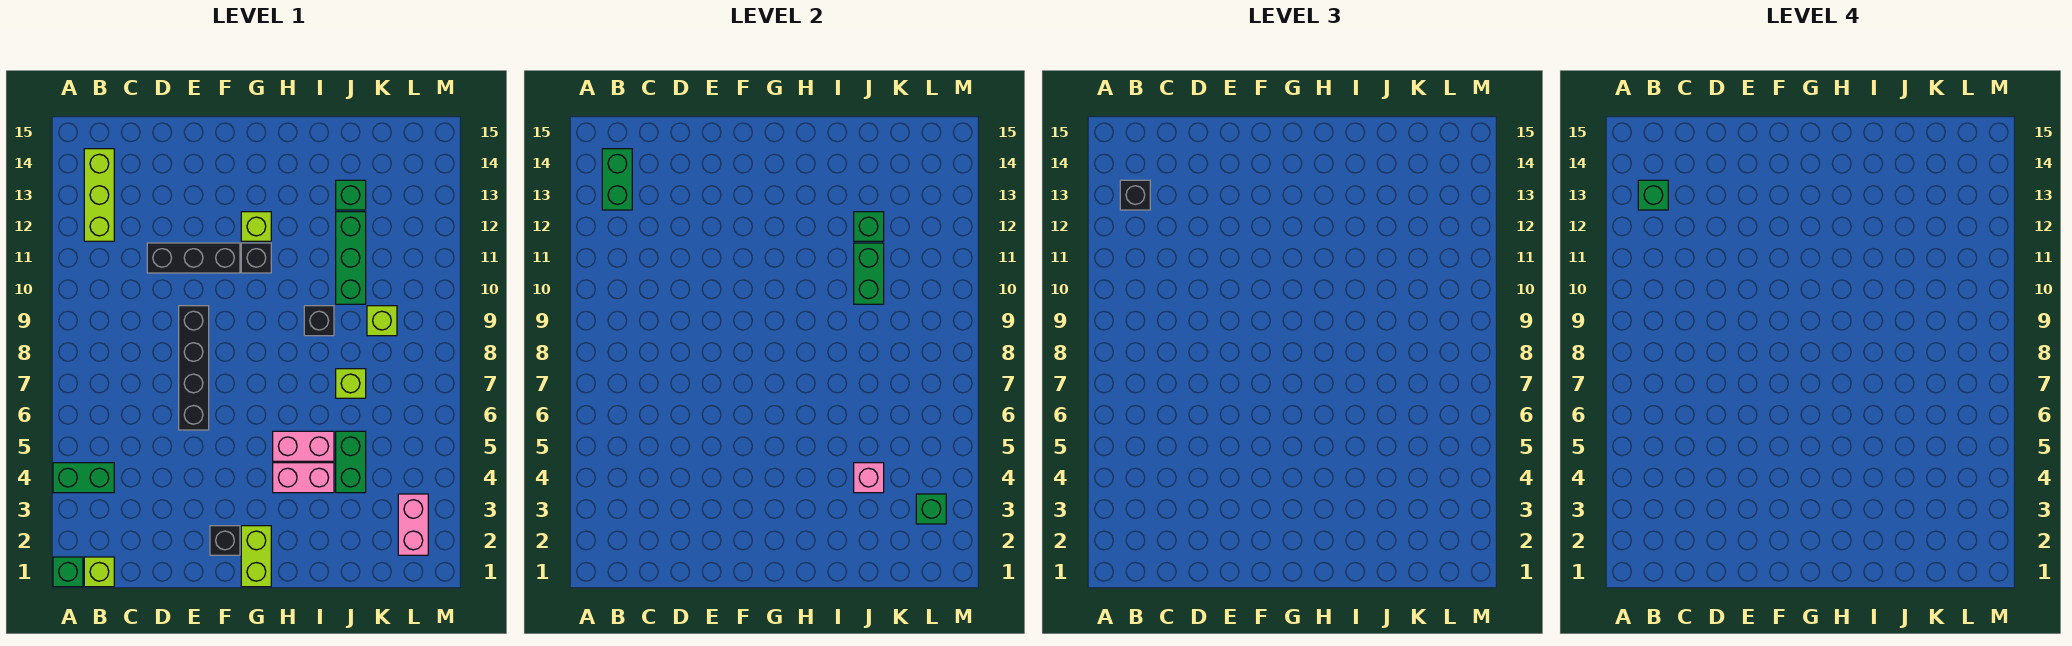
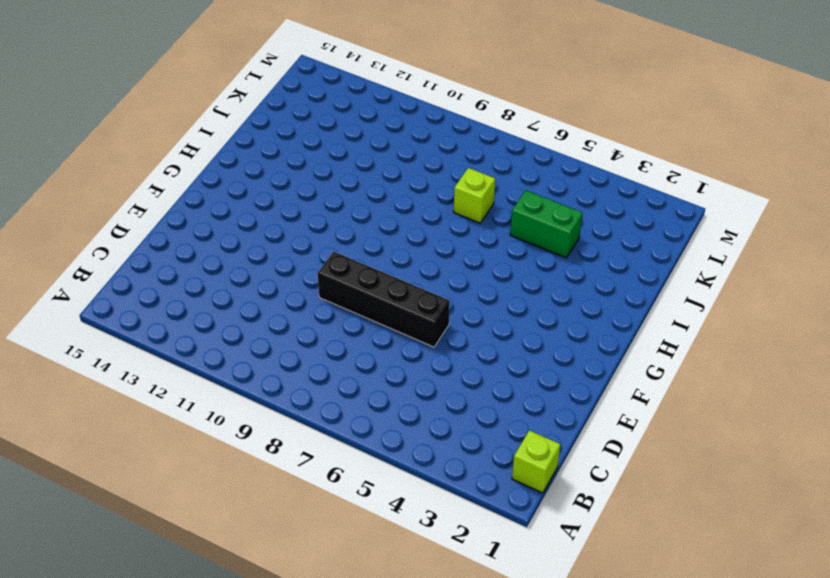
none -> green 1x1 brick [53,557,83,587]
none -> green 1x2 brick [53,463,114,493]
none -> lime 1x3 brick [84,149,114,241]

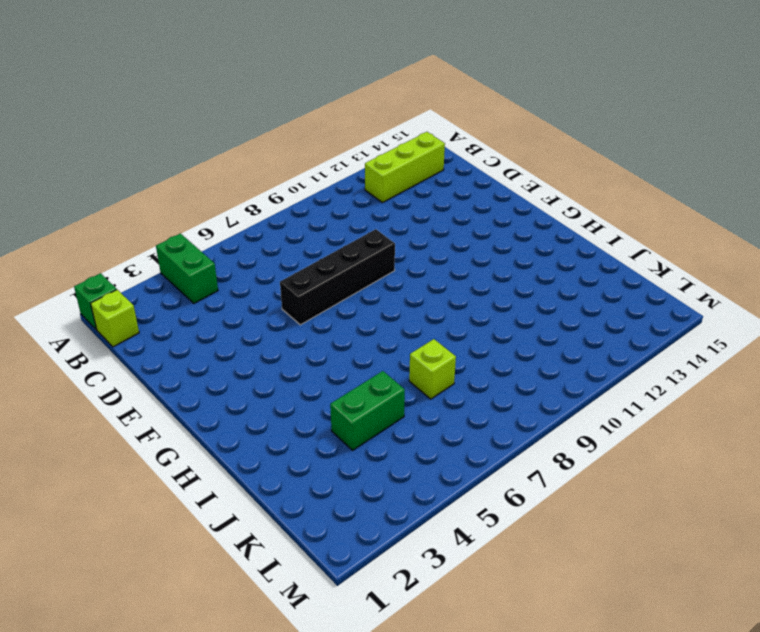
none -> black 1x3 brick [147,243,240,273]
none -> black 1x1 brick [210,526,240,555]
none -> lime 1x2 brick [241,526,271,587]

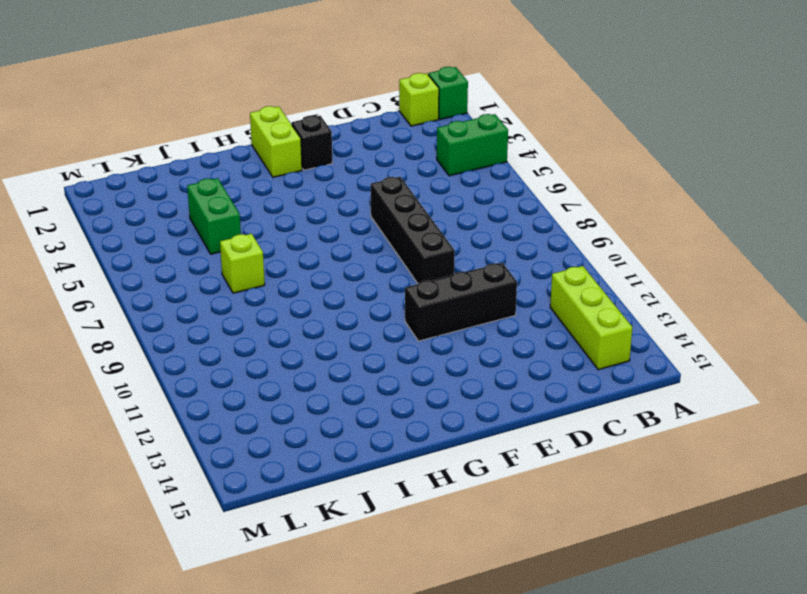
none -> black 1x1 brick [241,243,271,273]
none -> lime 1x1 brick [241,212,271,241]
none -> pink 1x2 brick [273,463,334,493]

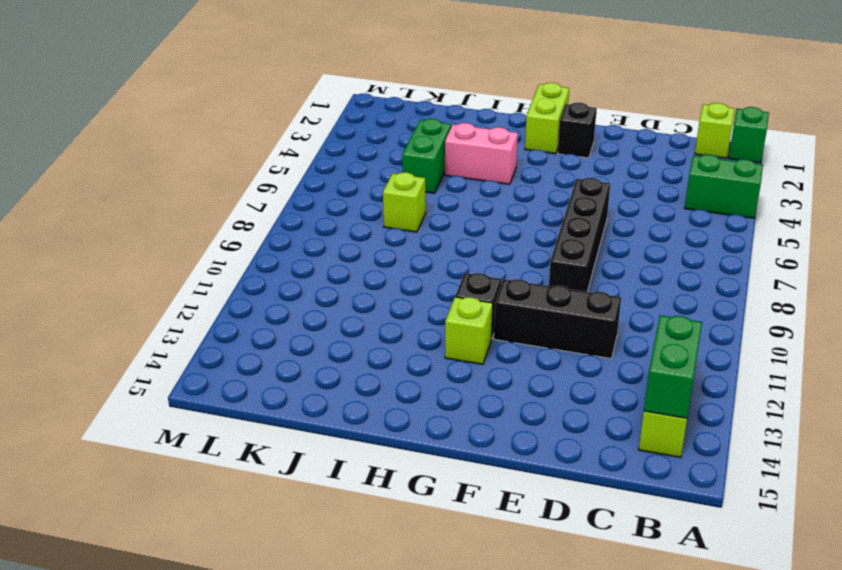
none -> pink 1x2 brick [273,431,334,461]
none -> black 1x1 brick [304,306,334,336]
none -> green 1x3 brick [336,212,366,304]

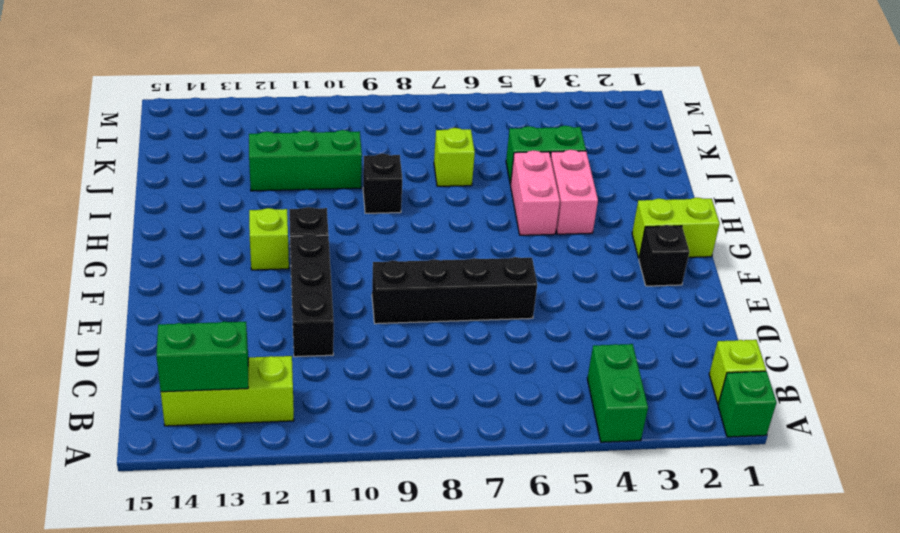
none -> green 1x1 brick [336,180,366,210]
none -> lime 1x1 brick [367,306,397,336]
none -> pink 1x2 brick [398,494,428,555]

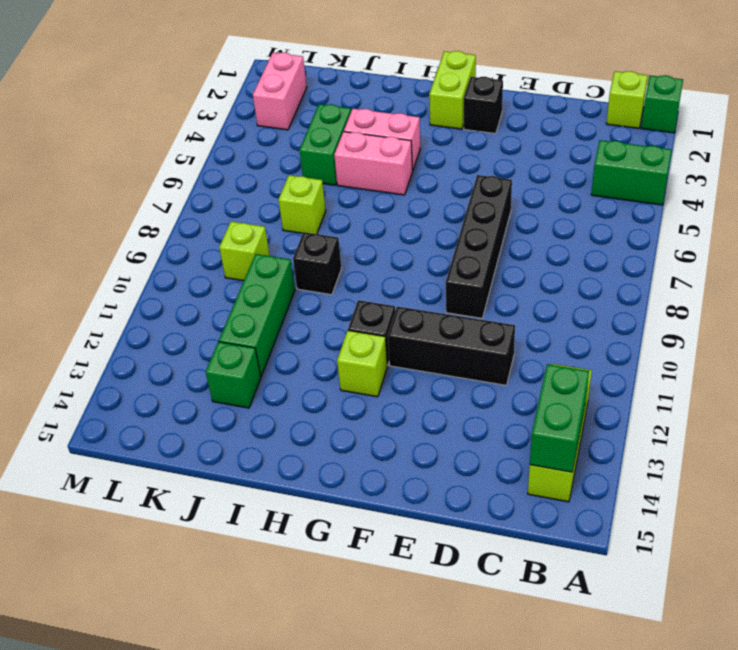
none -> pink 1x1 brick [854,463,884,493]
none -> green 1x2 brick [854,243,884,304]
none -> green 1x1 brick [854,212,884,241]

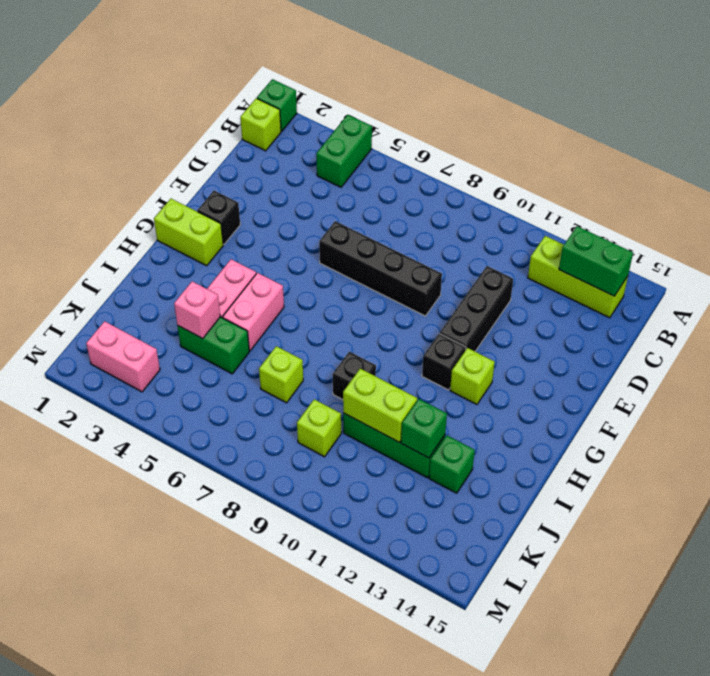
lime 1x2 brick [343,369,417,442] -> green 1x2 brick [854,243,884,304]
none -> green 1x1 brick [916,494,946,524]
none -> black 1x1 brick [1120,180,1150,210]
none -> green 1x1 brick [1638,180,1668,210]

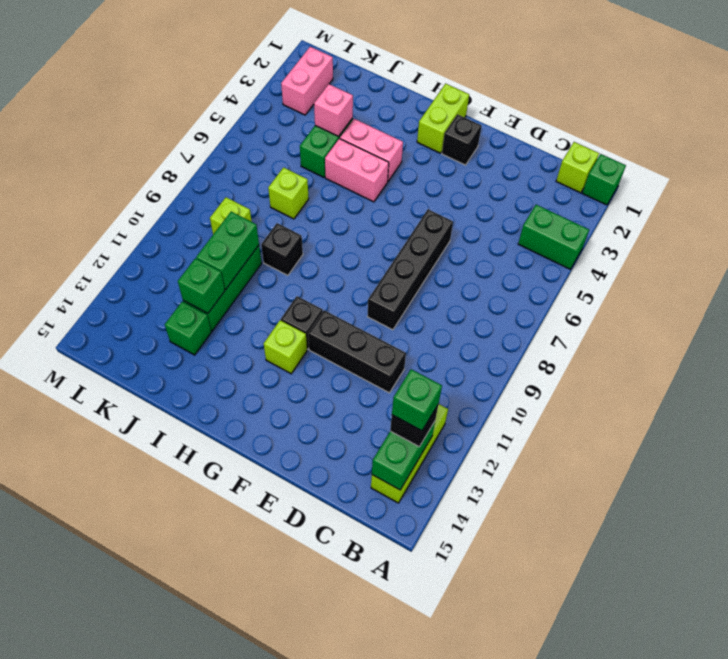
none -> green 1x1 brick [916,494,946,524]

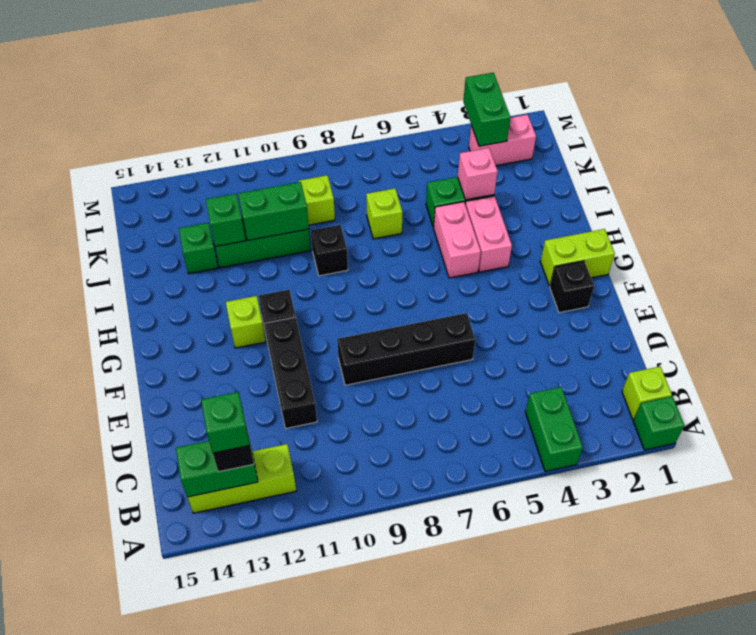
green 1x2 brick [463,73,511,146] -> green 1x1 brick [916,494,946,524]

